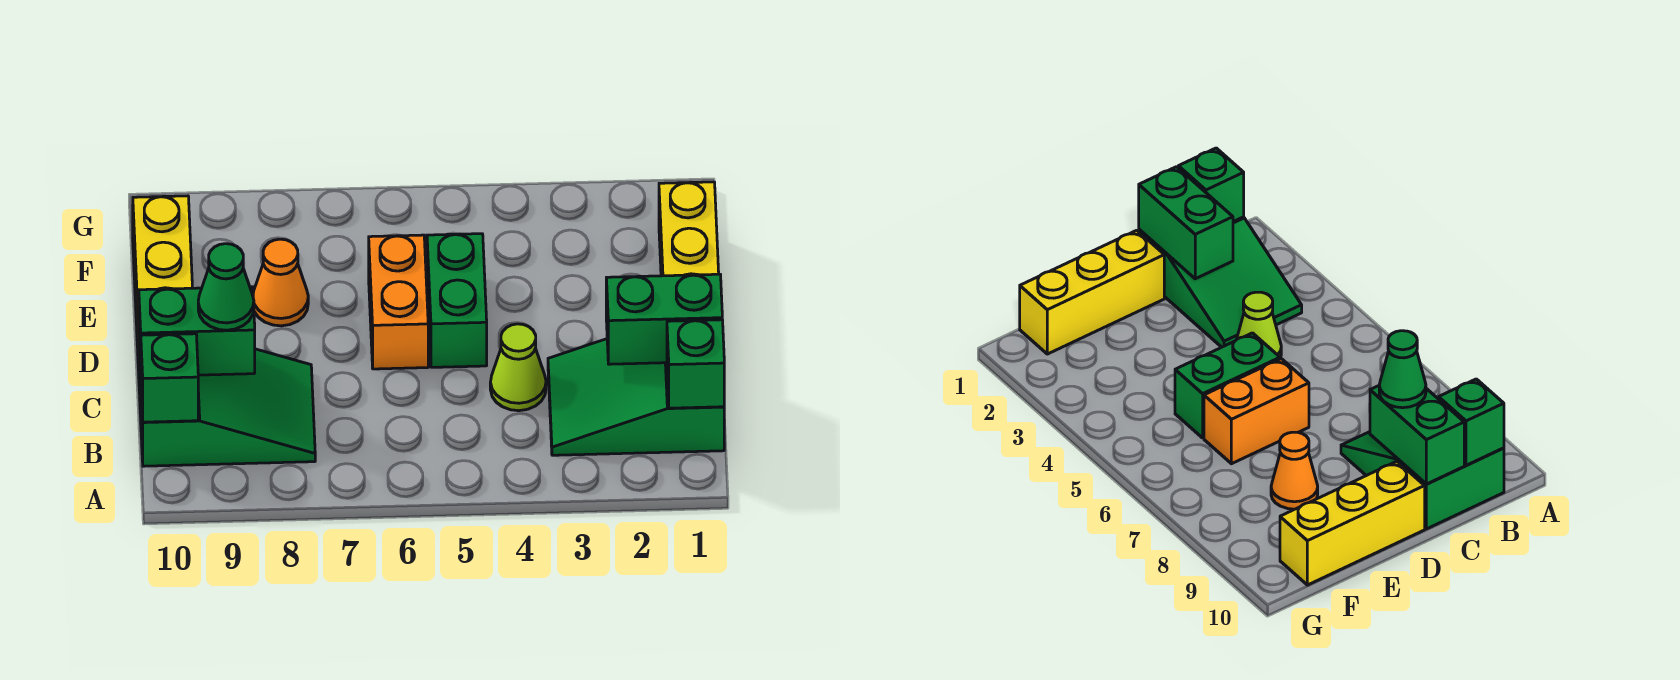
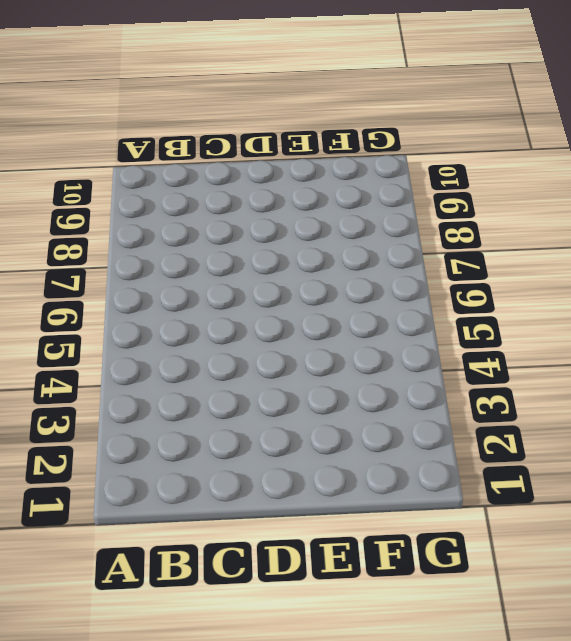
none -> green 2x3 slope [548,339,724,455]
none -> green 2x3 slope [139,349,315,466]
none -> lime 1x1 cone [490,324,546,411]

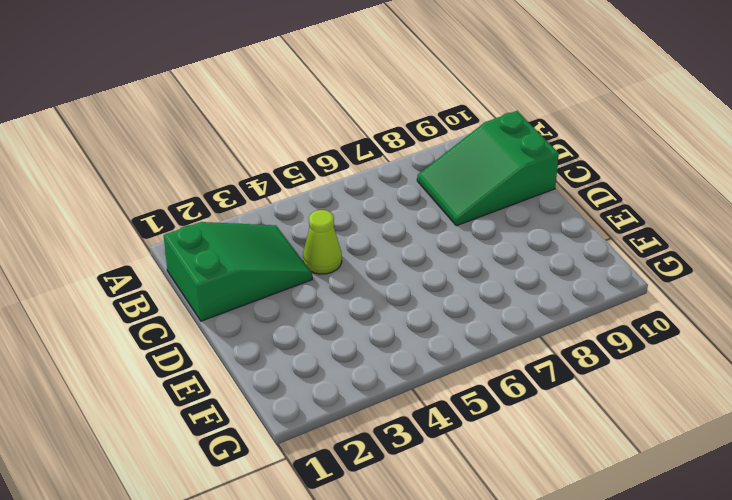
none -> yellow 1x3 brick [659,182,719,276]
none -> green 1x2 brick [427,234,487,367]
none -> orange 1x2 brick [369,235,428,369]

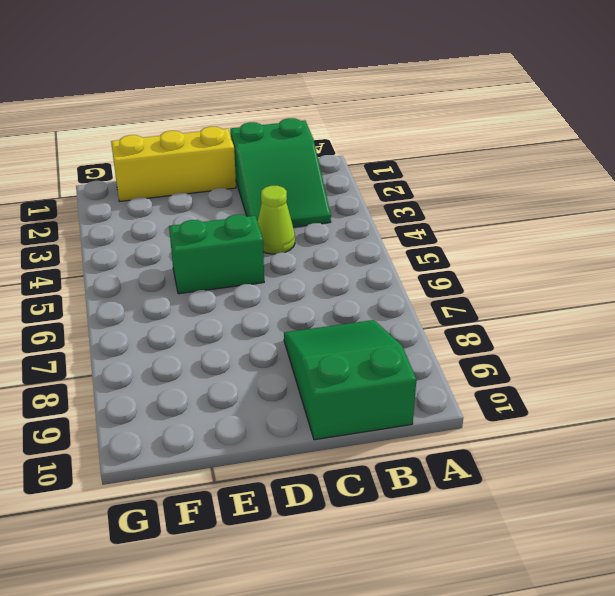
none -> orange 1x2 brick [369,235,428,369]
none -> yellow 1x3 brick [133,196,192,370]
none -> orange 1x1 cone [253,239,308,326]

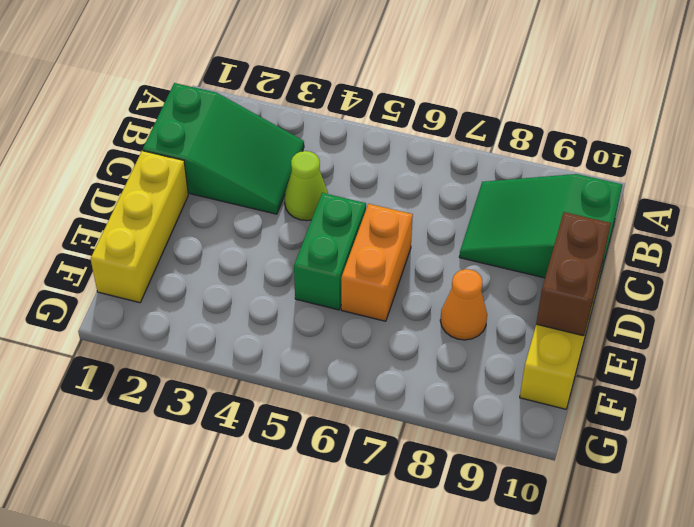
brown 1x2 brick [536,212,611,336] -> none
none -> green 1x1 brick [667,320,724,408]
none -> green 1x1 brick [141,334,198,422]
none -> green 1x2 brick [606,274,722,364]

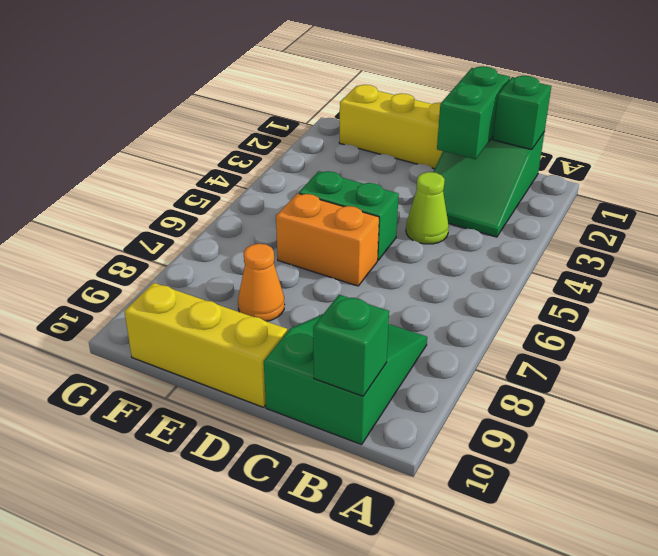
none -> green 1x2 brick [139,287,255,375]
none -> green 1x1 cone [198,244,254,330]

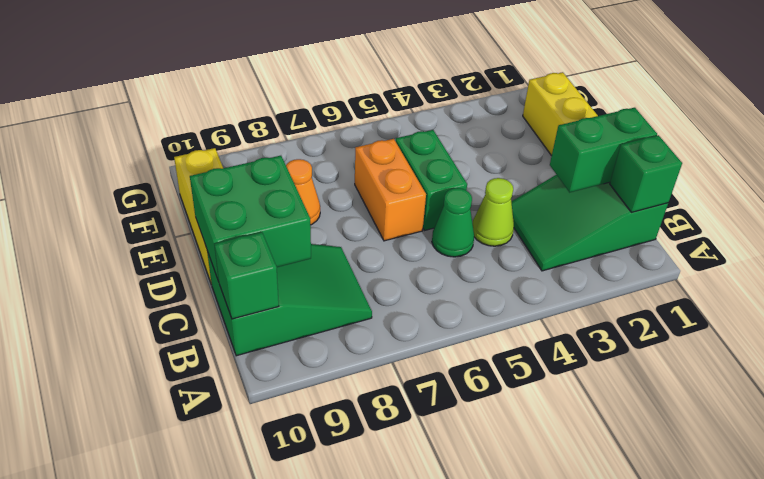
green 1x1 cone [432,188,474,257] -> green 1x1 cone moved to [198,244,254,330]
green 2x2 brick [190,156,311,281] -> green 1x2 brick [139,287,255,375]

